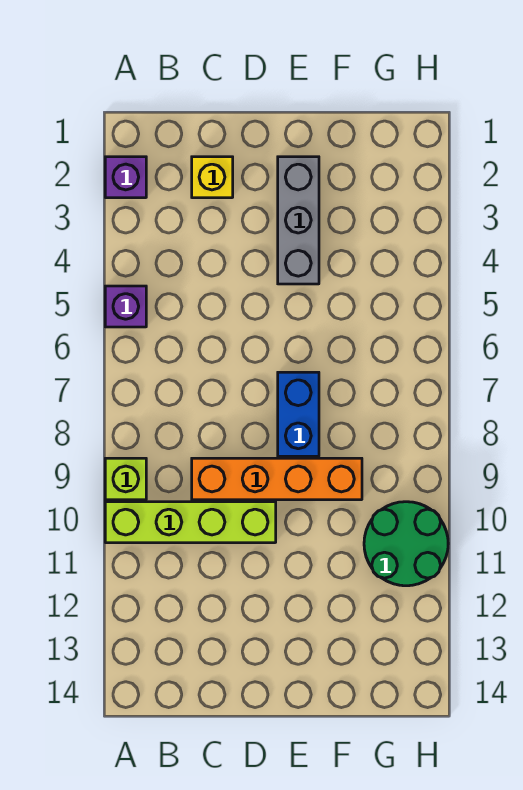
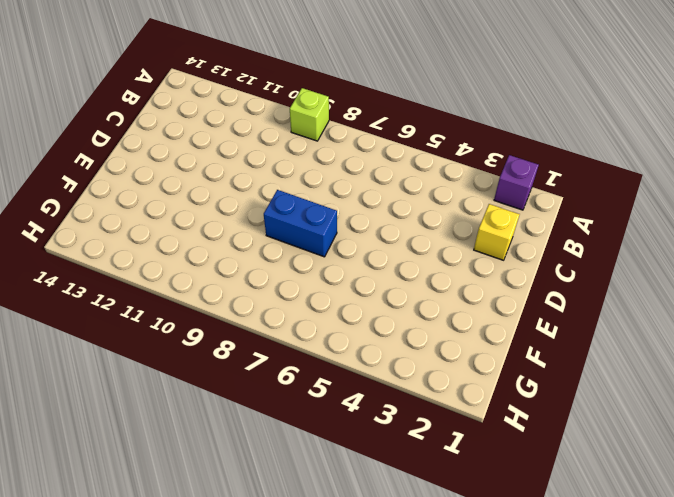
none -> purple 1x1 brick [105,286,146,327]
none -> lime 1x4 brick [105,502,276,543]

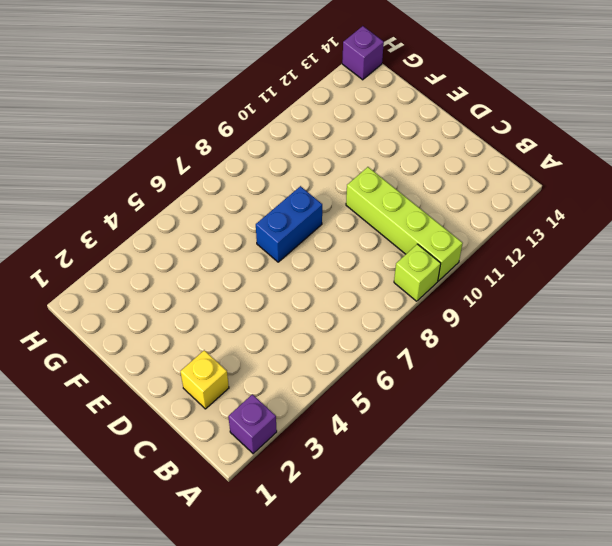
purple 1x1 brick [342,26,384,80] -> purple 1x1 brick moved to [105,286,146,327]
none -> orange 1x4 brick [192,458,362,500]
none -> grey 1x3 brick [278,157,319,284]

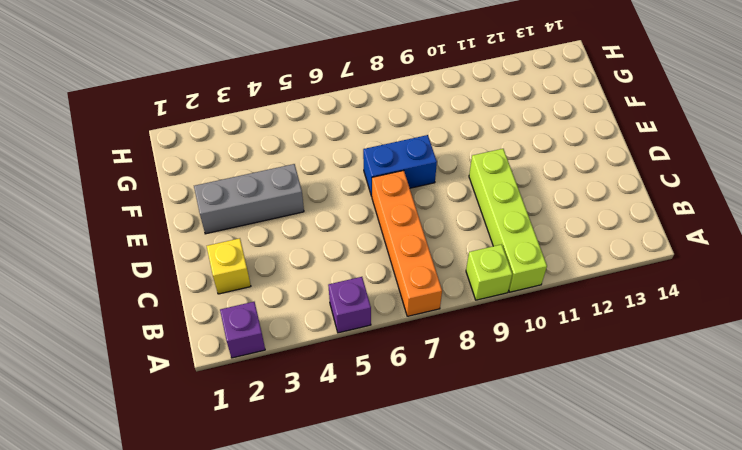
orange 1x4 brick [372,171,442,316] -> orange 1x4 brick moved to [192,458,362,500]
none -> green 2x2 round brick [364,502,448,586]

